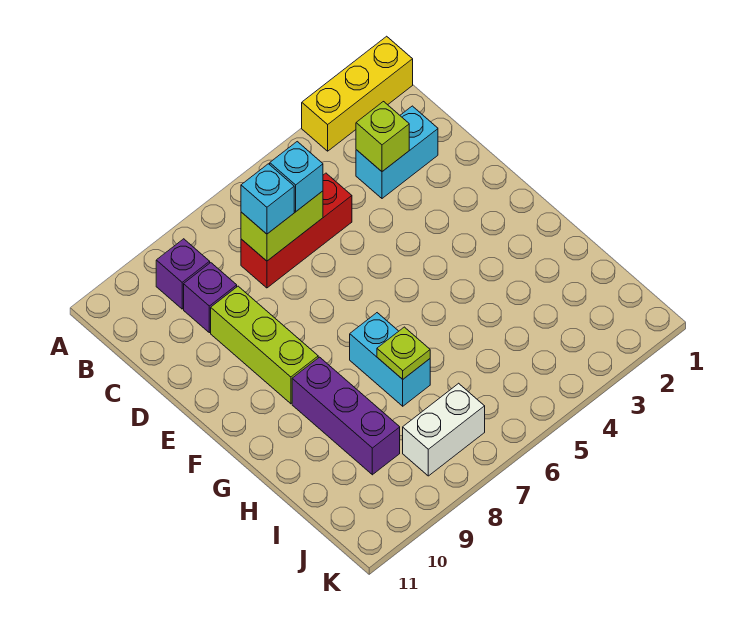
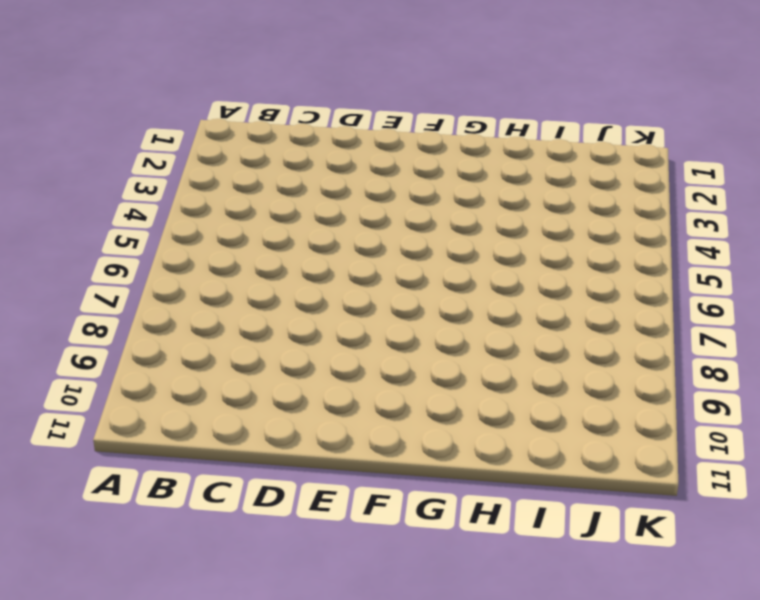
none -> yellow 1x3 brick [302,36,413,151]
none -> purple 1x1 brick [156,239,210,309]
none -> cyan 1x2 brick [356,106,438,198]

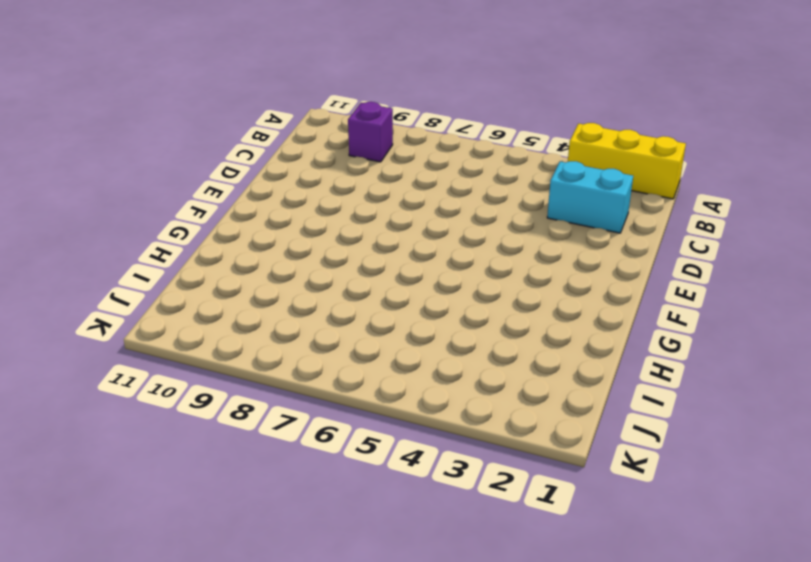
none -> red 1x3 brick [241,173,352,288]
none -> purple 1x1 brick [184,263,237,333]
none -> lime 1x3 brick [211,286,318,404]

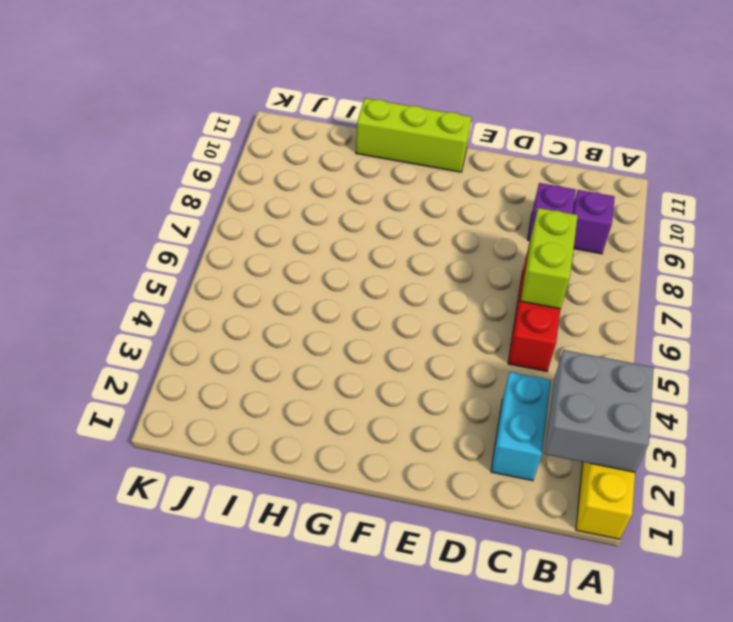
grey 2x2 brick [544,350,654,472] -> none
lime 1x3 brick [356,98,472,172] -> lime 1x3 brick moved to [211,286,318,404]
none -> cyan 1x2 brick [350,313,430,406]
none -> purple 1x3 brick [292,357,400,475]
none -> white 1x2 brick [403,383,485,476]

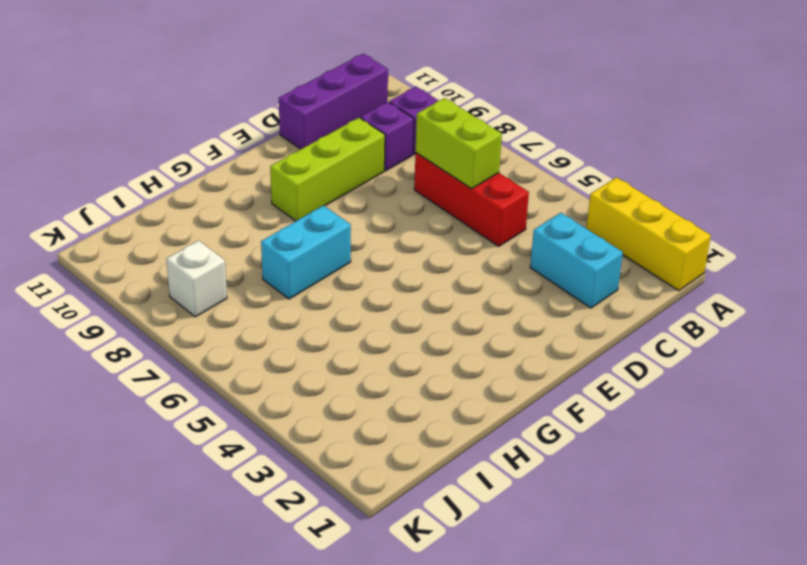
purple 1x3 brick [279,54,388,149] -> purple 1x3 brick moved to [292,357,400,475]
white 1x1 brick [166,240,227,317] -> white 1x2 brick [403,383,485,476]
none -> lime 1x1 brick [356,102,409,171]
none -> lime 1x1 plate [377,327,430,379]
none -> cyan 1x1 brick [270,142,323,211]

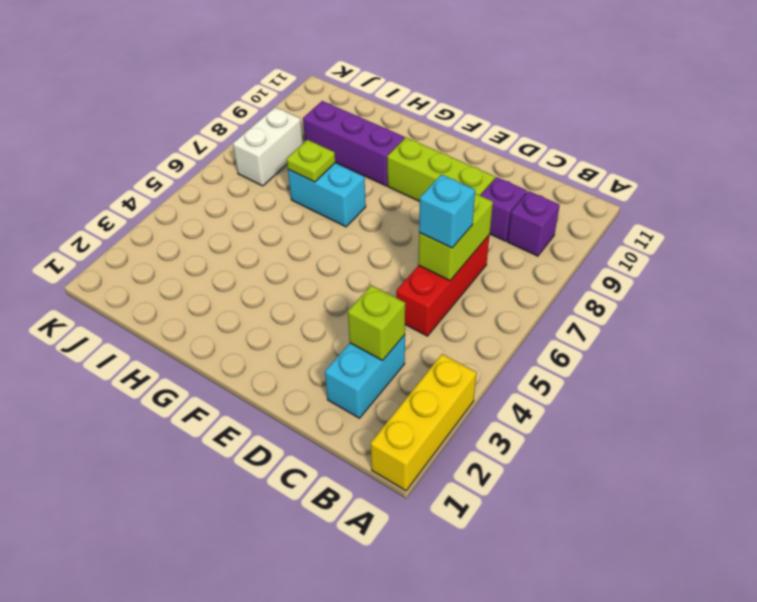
none -> cyan 1x1 brick [241,164,294,234]

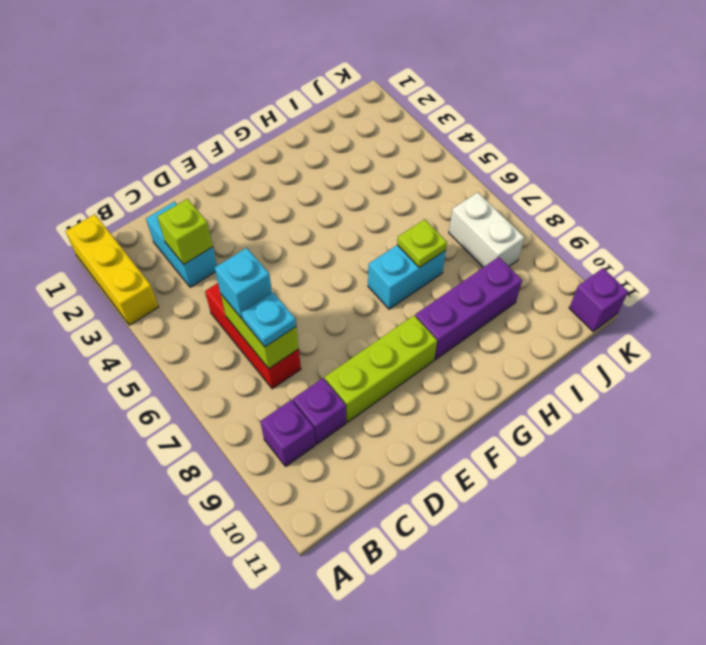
cyan 1x1 plate [241,292,296,347] -> cyan 1x1 brick [241,164,294,234]
purple 1x1 brick [569,268,628,332] -> none

